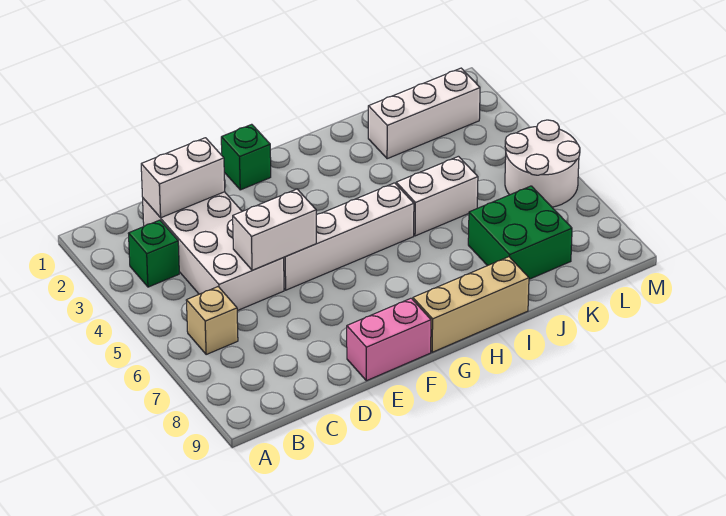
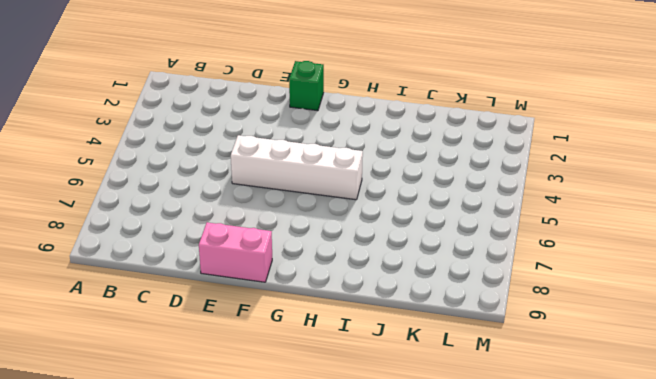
none -> green 1x1 brick [128,220,179,287]
none -> tan 1x1 brick [186,287,238,354]
none -> white 2x4 brick [143,192,284,311]

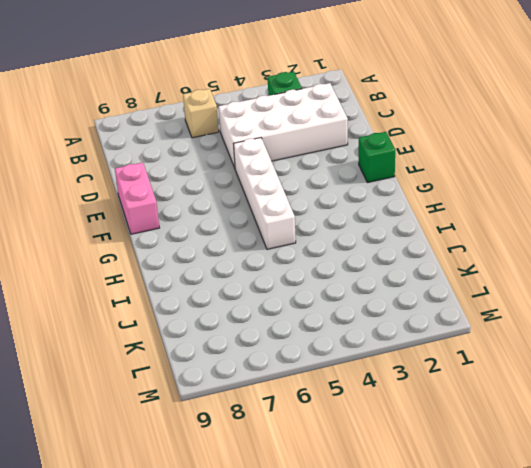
none -> tan 1x3 brick [413,257,529,352]
none -> white 1x2 brick [396,156,478,236]
none -> white 1x3 brick [368,68,480,159]

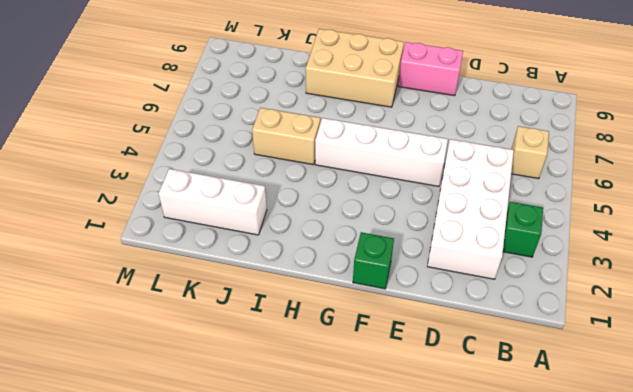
tan 2x3 brick [306,29,404,107] -> tan 1x3 brick [413,257,529,352]
tan 1x2 brick [252,108,320,165] -> white 1x2 brick [396,156,478,236]
none -> green 2x2 brick [468,186,572,279]
none -> white 2x2 round brick [505,120,580,207]
none -> white 1x2 brick [141,138,225,218]

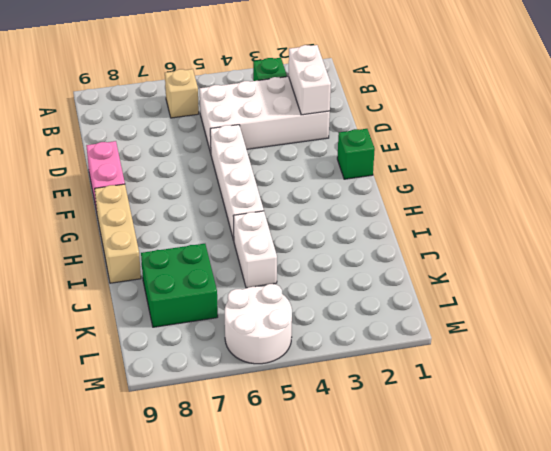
none -> white 1x3 brick [368,68,480,159]
none -> white 1x2 brick [233,189,316,270]

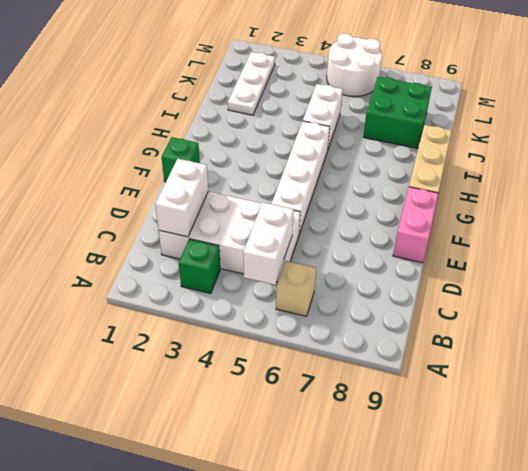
white 1x2 brick [243,203,294,285] -> white 1x2 brick moved to [233,189,316,270]
white 1x3 plate [228,52,275,115] -> white 1x3 brick [368,68,480,159]

